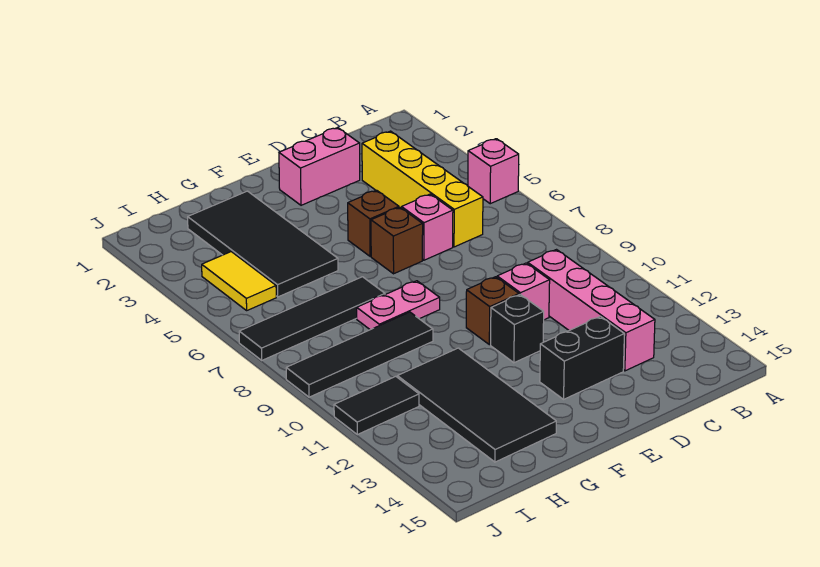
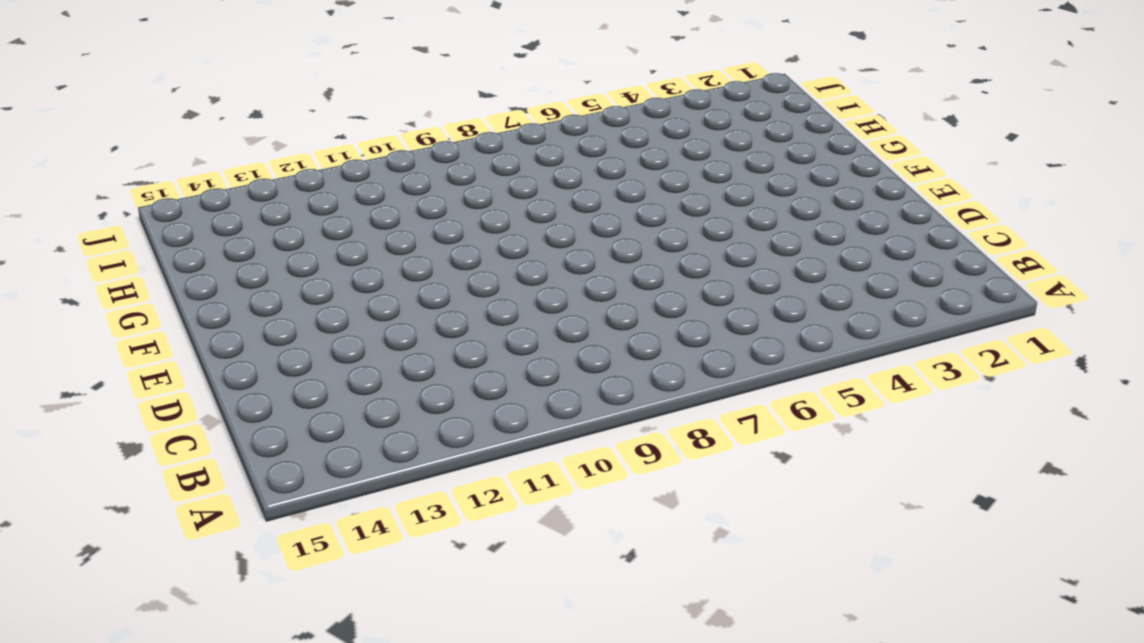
none -> pink 1x1 brick [468,139,519,204]
none -> yellow 1x4 brick [362,131,483,247]
none -> pink 1x4 brick [528,250,655,371]

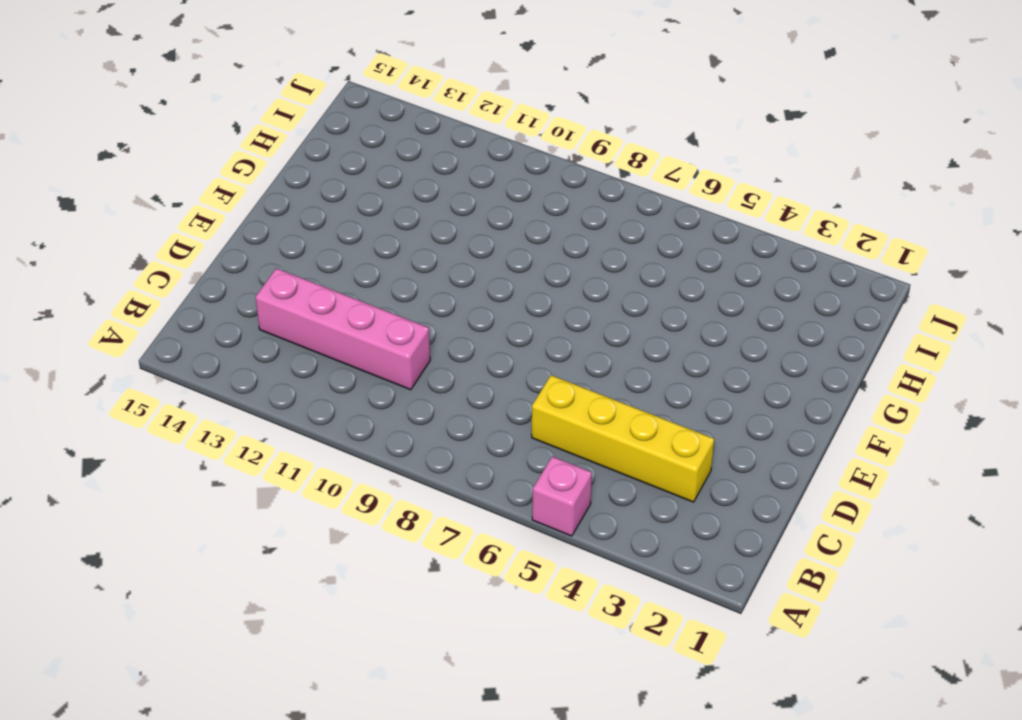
none -> pink 1x2 brick [279,128,360,205]
none -> pink 1x1 brick [402,194,453,260]
none -> pink 1x1 brick [497,263,550,320]

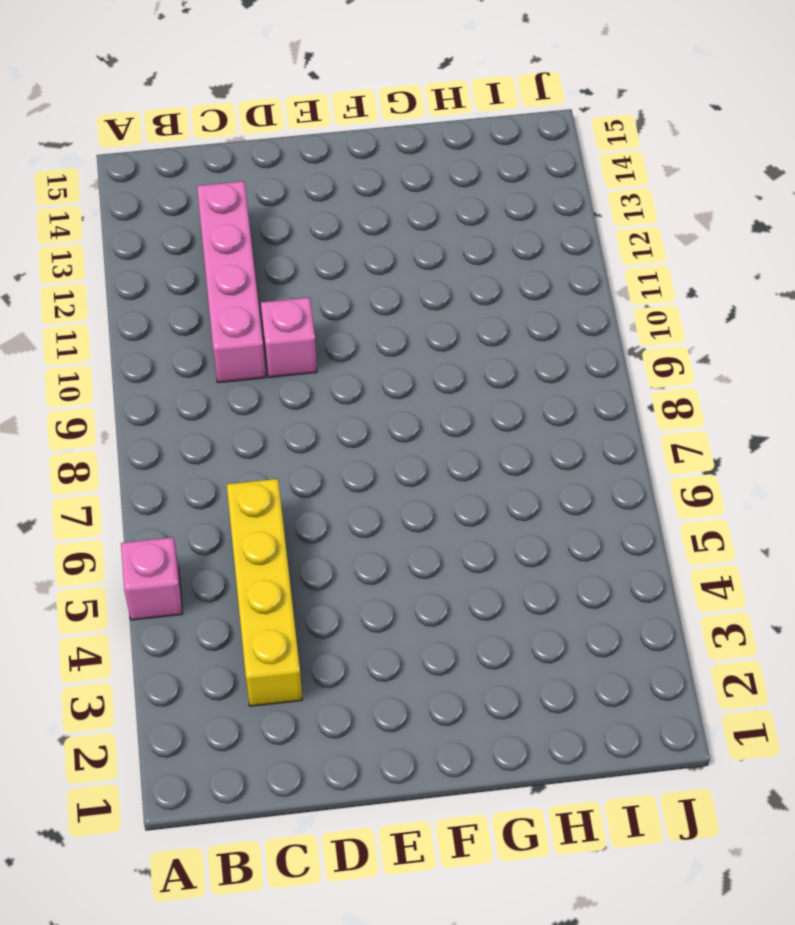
none -> pink 1x2 brick [279,128,360,205]
none -> pink 1x1 brick [402,194,453,260]
none -> black 1x2 brick [540,316,624,399]

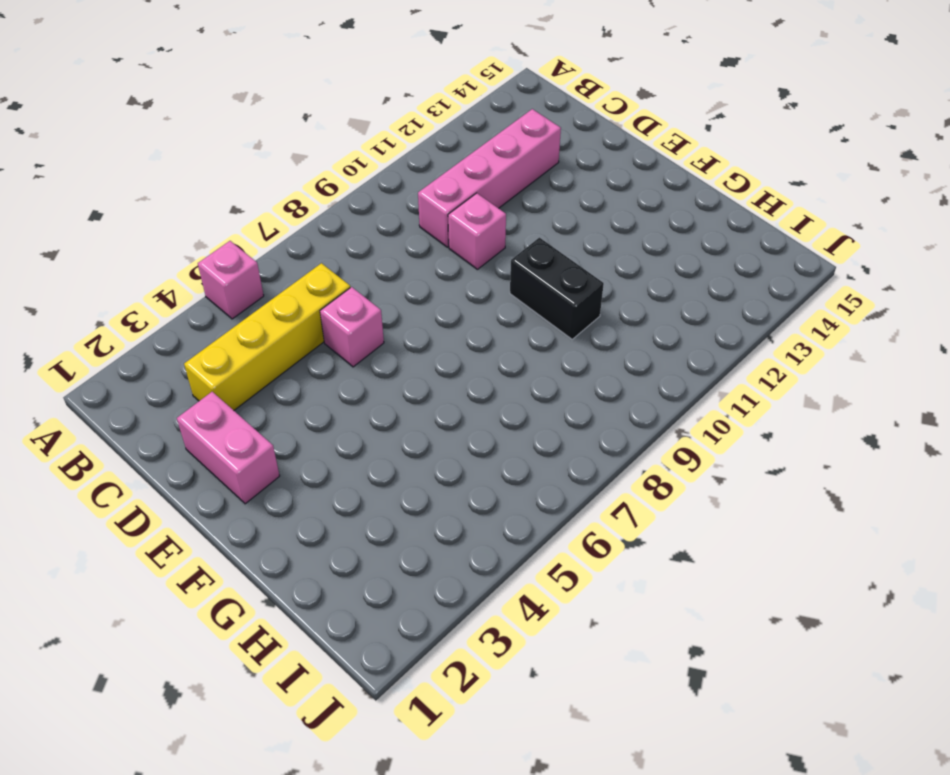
black 1x2 brick [510,237,604,339] -> black 1x2 brick moved to [540,316,624,399]
none -> brown 1x1 brick [348,190,399,256]
none -> brown 1x1 brick [371,207,423,274]
none -> brown 1x1 brick [466,277,519,345]

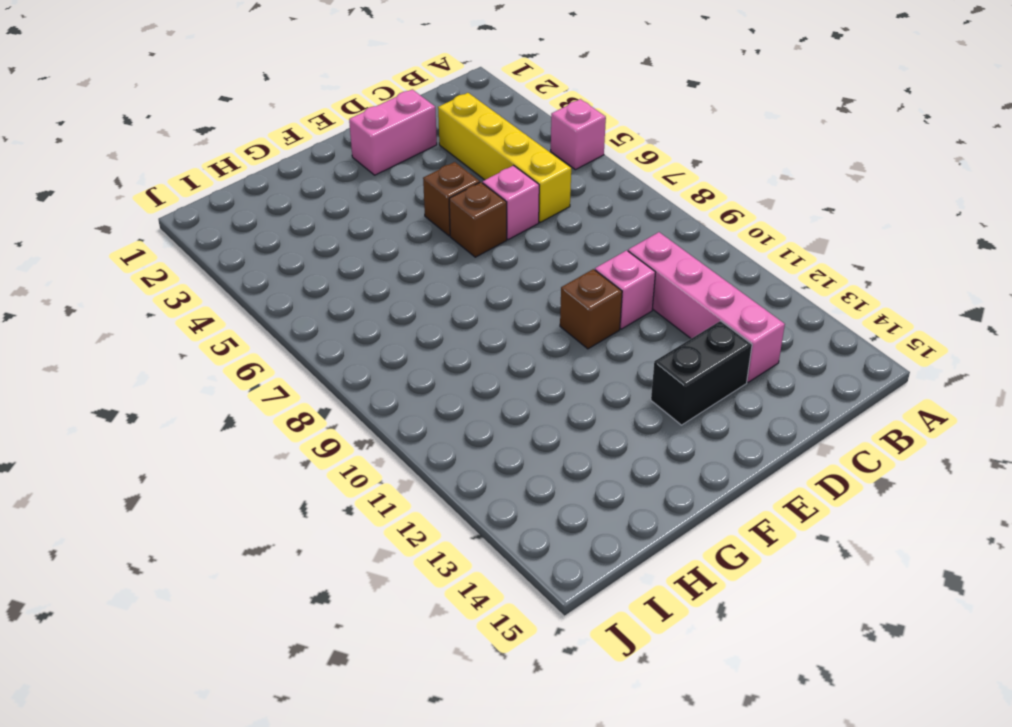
none -> black 1x1 brick [491,295,544,363]
none -> pink 1x2 plate [357,281,440,330]
none -> black 2x4 tile [188,191,338,297]

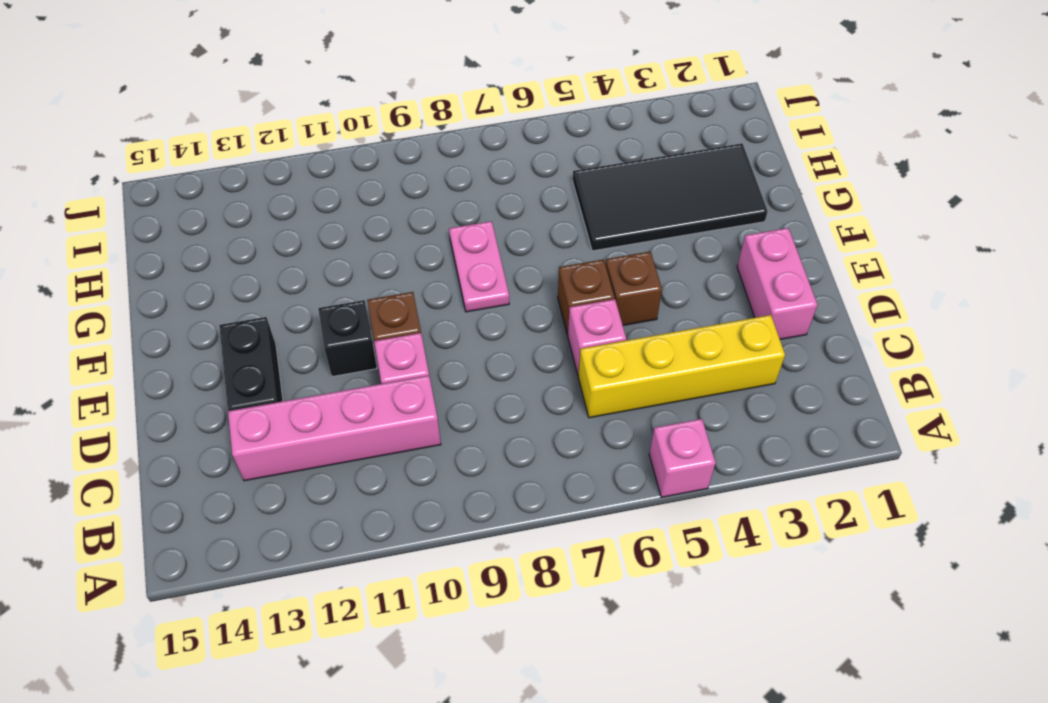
none -> black 1x4 tile [239,277,385,360]
none -> black 1x4 tile [286,312,433,397]
none -> black 2x4 tile [397,348,556,462]

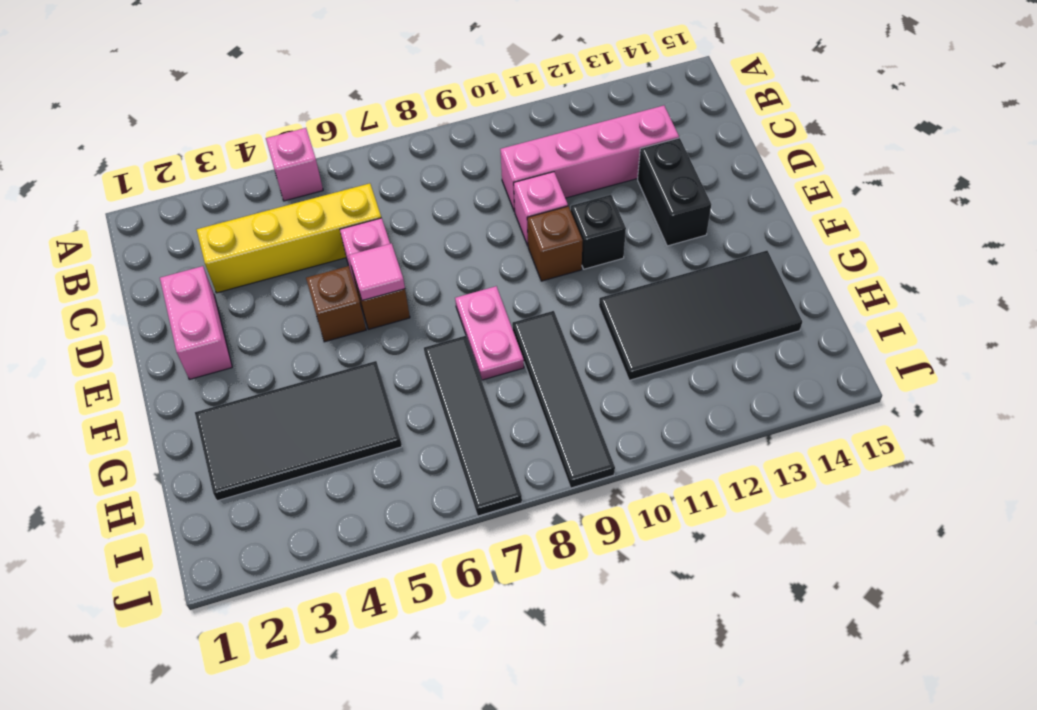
pink 1x1 tile [349,243,405,301] -> none
none -> yellow 1x2 tile [202,252,276,310]
none -> black 1x2 tile [334,376,419,435]

